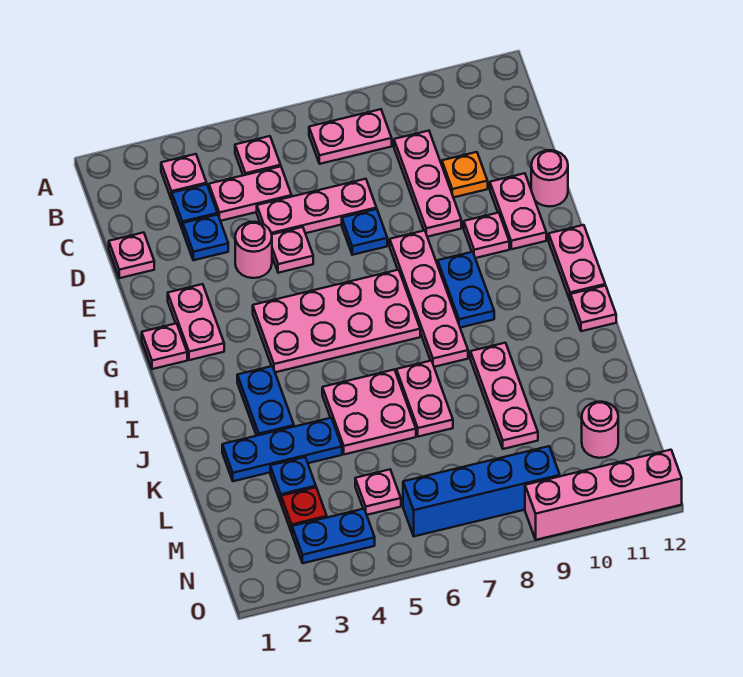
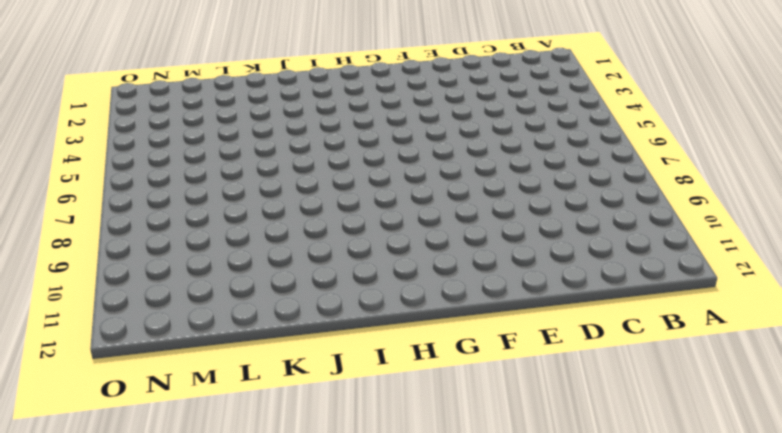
none -> pink 1x1 plate [161,154,207,200]
none -> pink 1x1 plate [235,136,281,175]
none -> pink 1x2 plate [309,109,392,164]
none -> blue 1x1 plate [172,184,218,230]

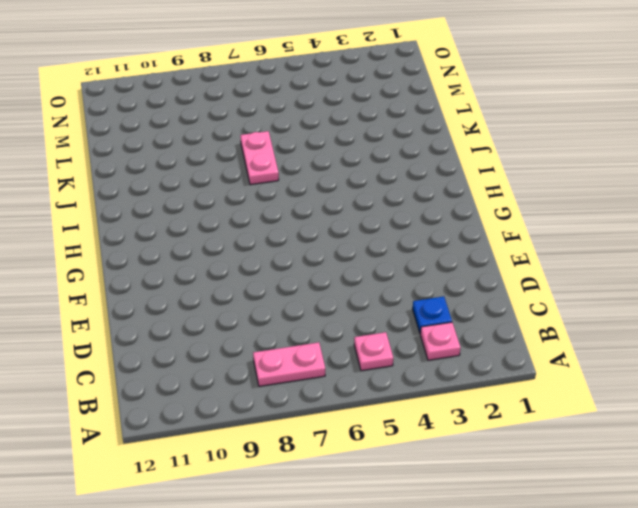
none -> pink 1x2 plate [209,166,292,221]
none -> pink 1x3 plate [394,131,461,237]
none -> pink 1x1 plate [109,232,154,278]
none -> blue 1x1 plate [183,215,228,260]

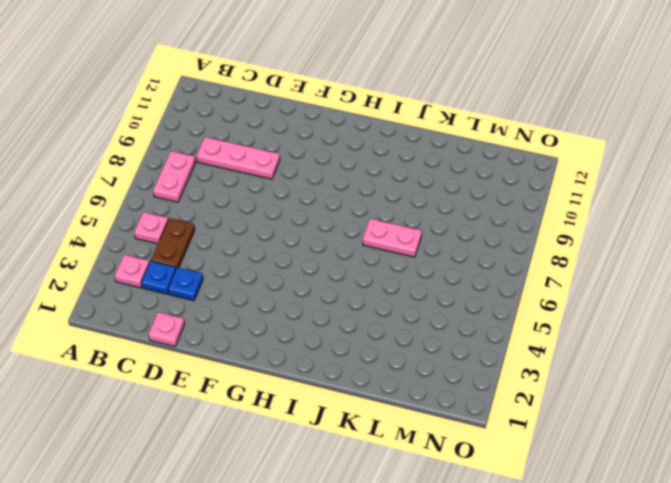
brown 1x2 plate [151,218,195,268] -> pink 1x2 plate [209,166,292,221]
none -> pink 1x3 plate [257,179,377,234]
none -> orange 1x1 plate [442,152,488,198]
none -> pink 1x1 round brick [235,222,272,278]
none -> pink 1x1 plate [272,227,313,273]

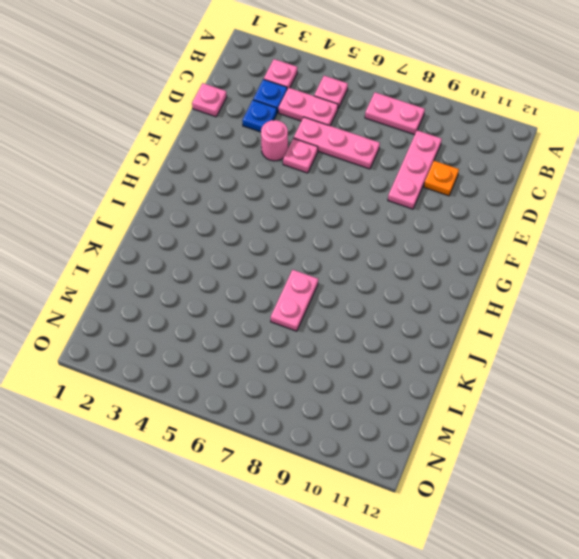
none -> blue 1x1 plate [342,209,387,255]
none -> pink 1x2 plate [490,173,546,249]
none -> pink 1x1 round brick [531,150,568,207]
none -> pink 1x2 plate [168,284,224,360]

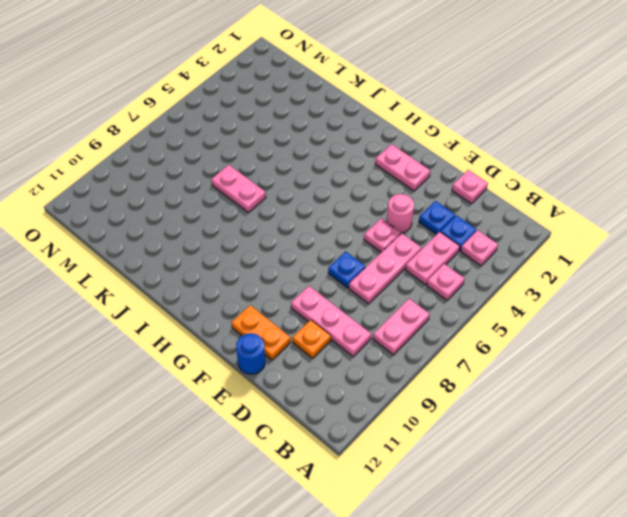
orange 1x2 plate [231,305,291,360] -> pink 1x2 plate [490,173,546,249]
blue 1x1 round brick [236,333,265,374] -> pink 1x1 round brick [531,150,568,207]
none -> pink 1x4 plate [390,230,468,367]
none -> pink 1x1 plate [464,213,509,258]
none -> pink 1x1 plate [142,323,187,369]
none -> pink 2x4 plate [253,270,420,372]

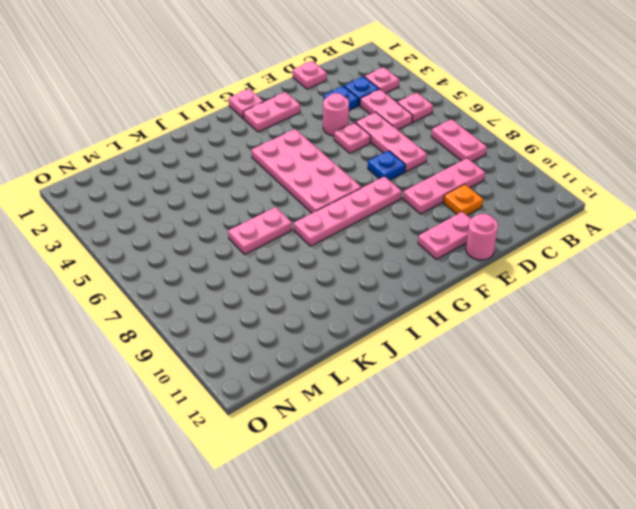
none -> pink 1x1 plate [464,213,509,258]
none -> blue 1x2 plate [438,252,494,328]
none -> pink 1x2 plate [549,225,605,301]
none -> blue 1x2 plate [237,366,294,436]

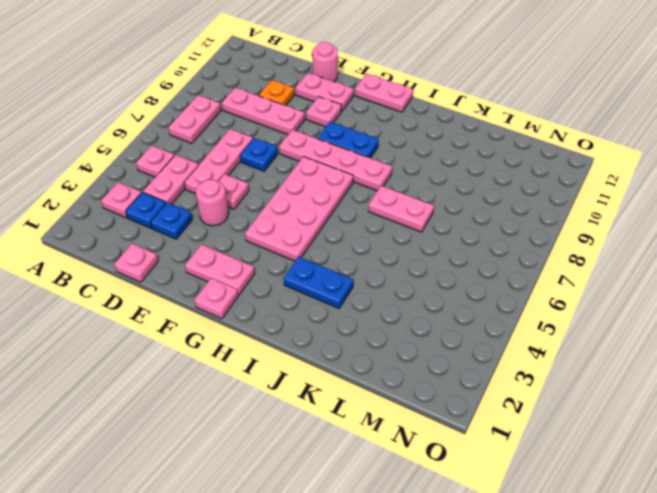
none -> pink 1x1 plate [571,286,616,331]
none -> pink 2x2 plate [322,370,416,454]
none -> pink 1x3 plate [470,343,538,449]
none -> blue 1x3 plate [222,418,342,481]

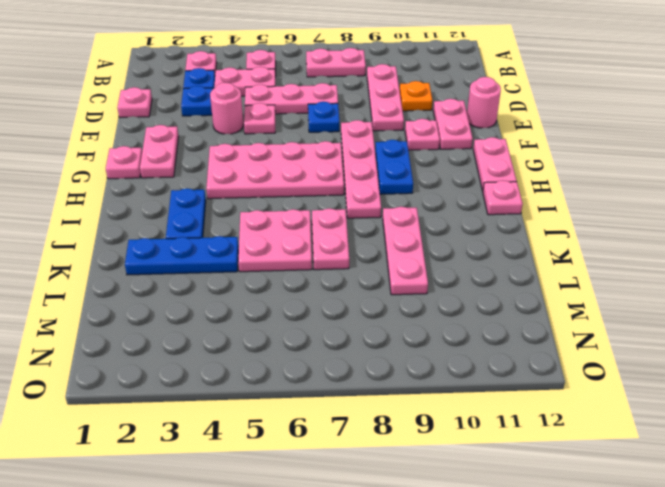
none -> blue 1x1 plate [270,457,316,502]
none -> red 1x1 plate [281,487,327,533]
none -> pink 1x1 plate [355,470,401,515]
none -> pink 1x1 round brick [582,402,618,458]

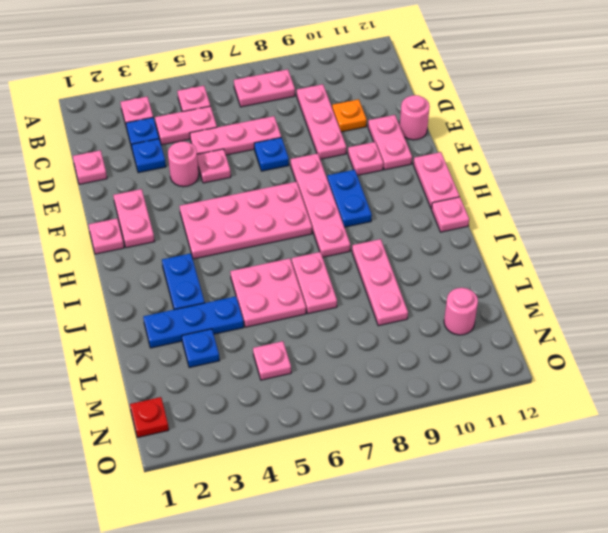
red 1x1 plate [130,397,169,438] -> red 1x1 plate moved to [281,487,327,533]
none -> blue 1x2 plate [292,509,375,563]
none -> blue 1x4 brick [403,446,560,536]
none -> pink 1x4 brick [525,450,682,540]

